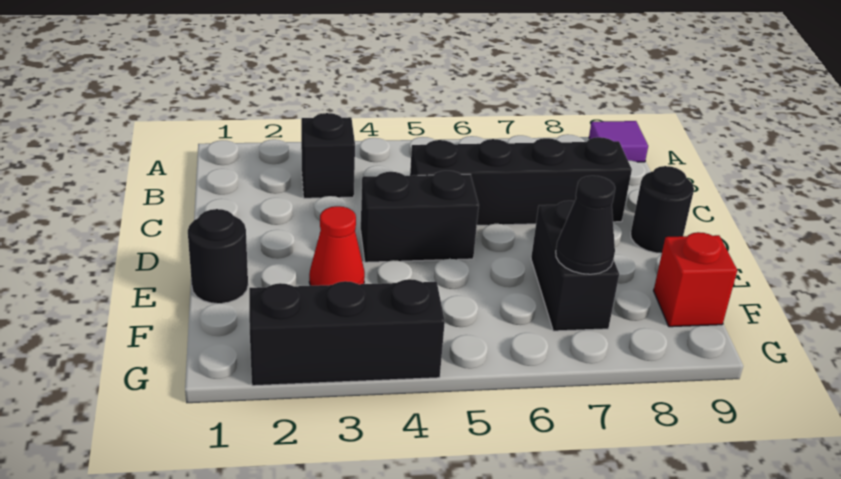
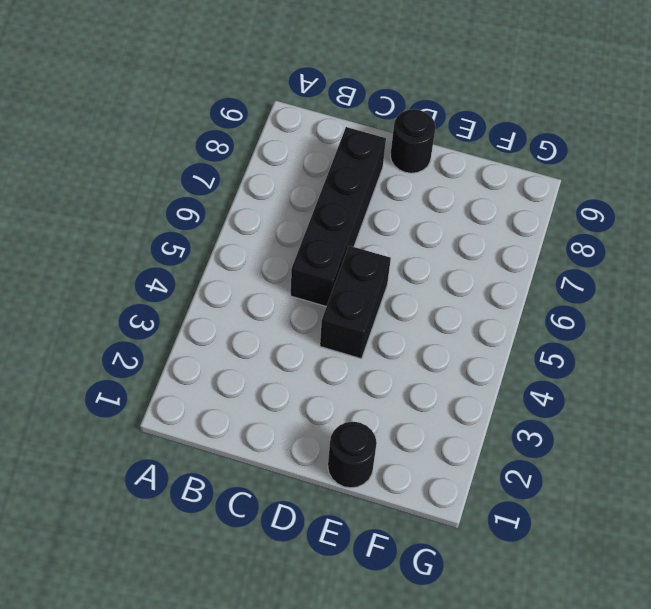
none -> purple 1x1 tile [589,121,648,162]
none -> black 1x1 brick [301,113,355,198]

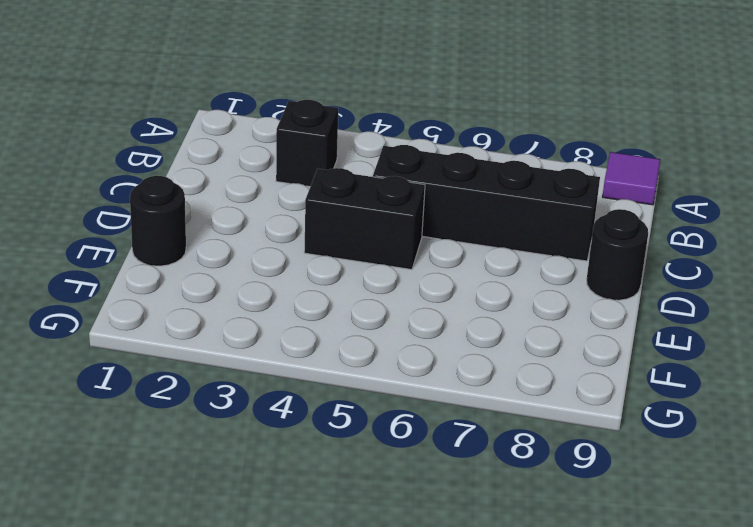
none -> red 1x1 cone [309,206,365,286]
none -> black 1x2 brick [531,201,619,331]

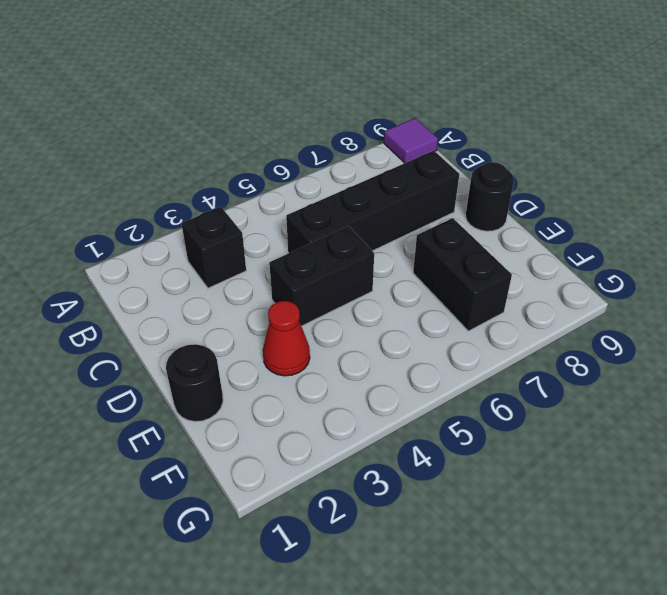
none -> red 1x1 brick [654,232,737,327]
none -> black 1x3 brick [249,279,445,386]

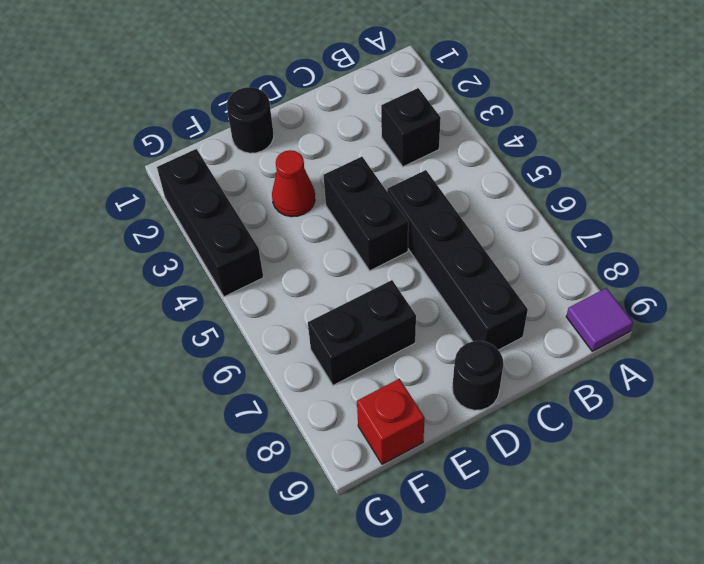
none -> black 1x1 cone [556,176,615,274]

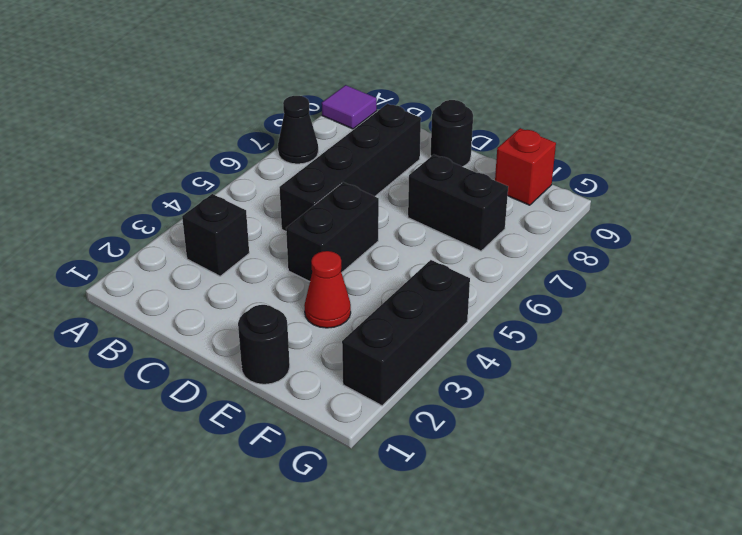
black 1x1 cone [278,96,318,164] -> black 1x1 cone moved to [556,176,615,274]

